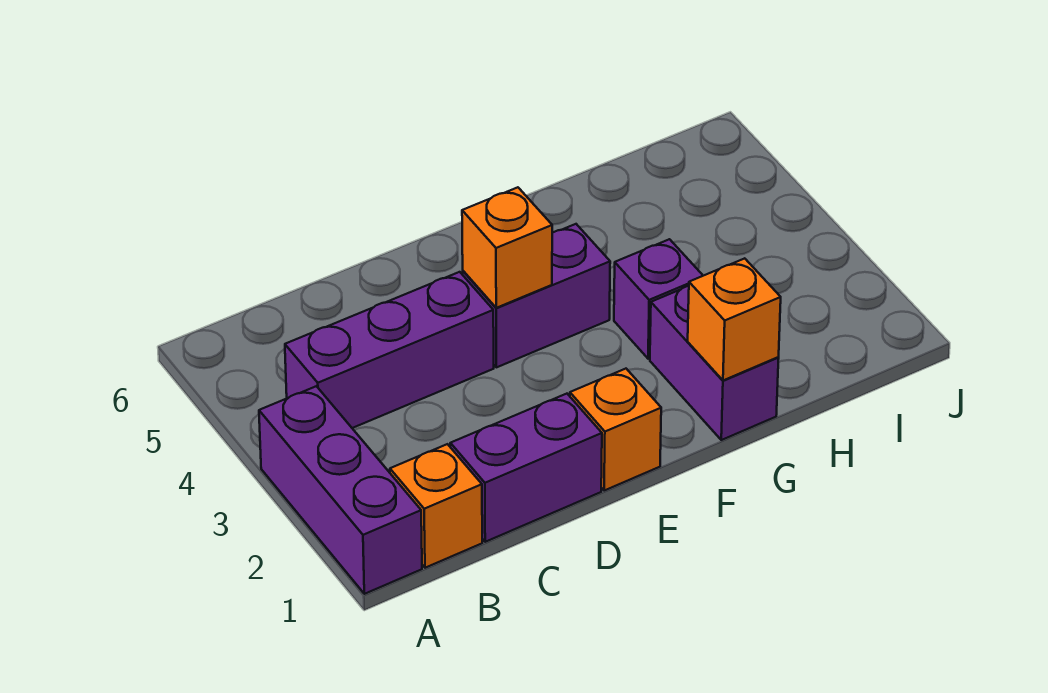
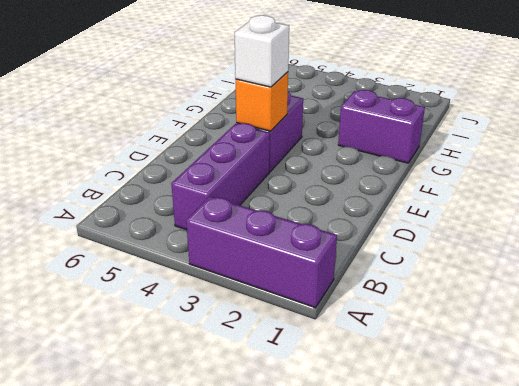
white 1x1 brick [235,15,289,87] -> none
none -> orange 1x1 brick [390,444,482,568]
none -> purple 1x2 brick [450,394,602,542]

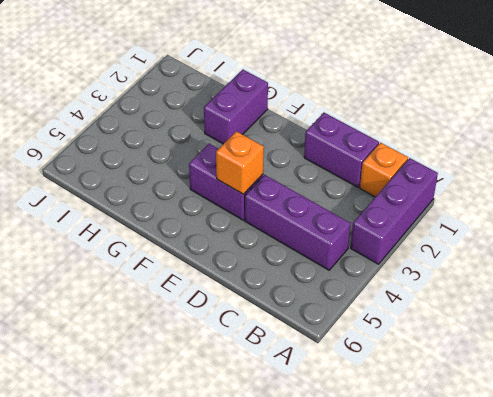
none -> orange 1x1 brick [570,369,661,490]
none -> purple 1x1 brick [614,239,703,359]

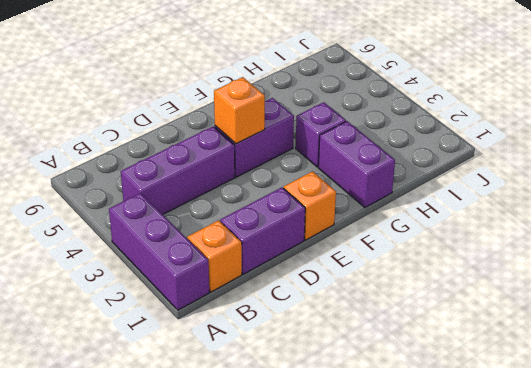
none -> orange 1x1 brick [688,258,781,380]

